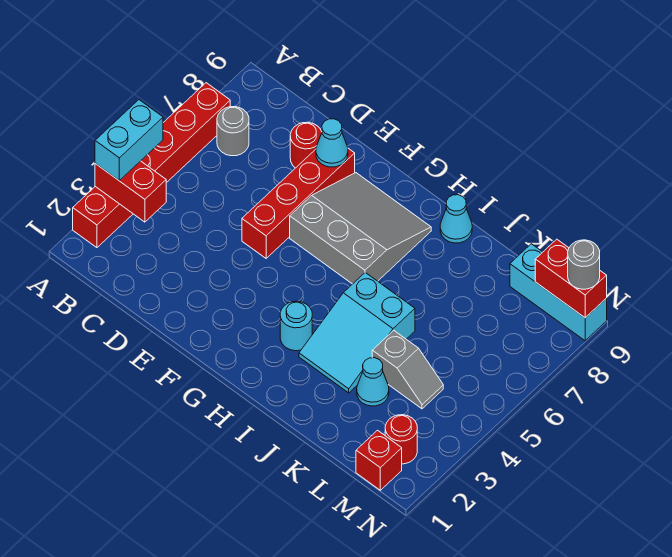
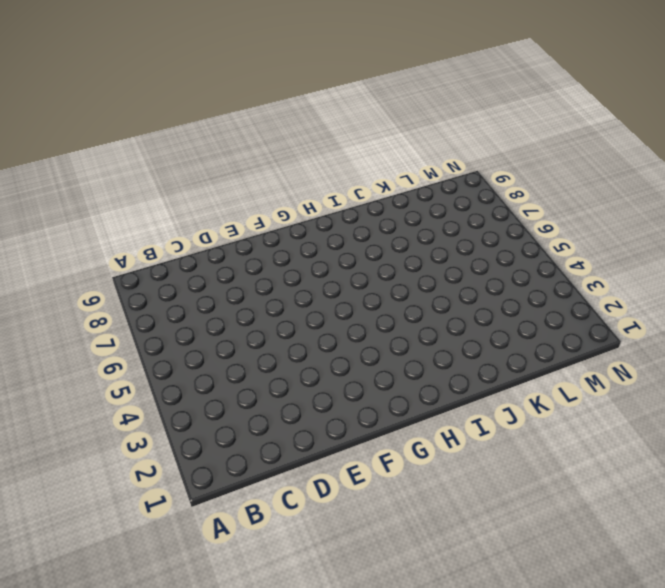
none -> red 1x6 brick [73,83,230,248]
none -> grey 1x1 round brick [217,106,249,156]
none -> red 1x1 round brick [290,122,322,168]

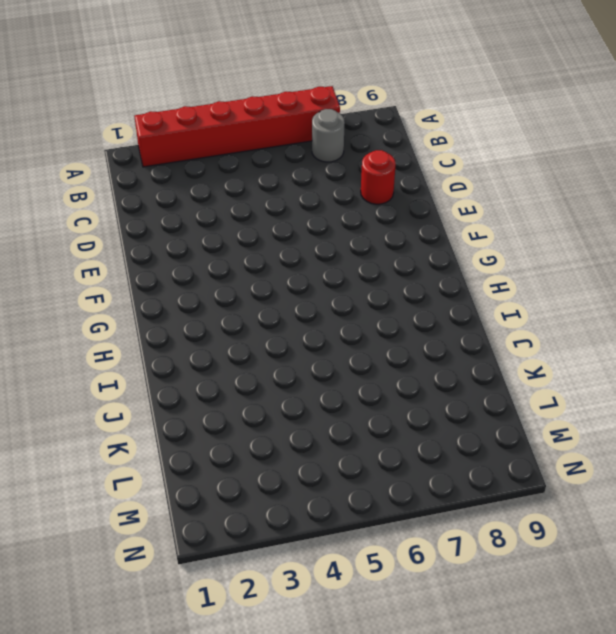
none -> red 1x4 brick [242,148,355,258]
none -> grey 3x3 slope [290,173,431,284]
none -> cyan 1x1 round brick [280,301,312,351]

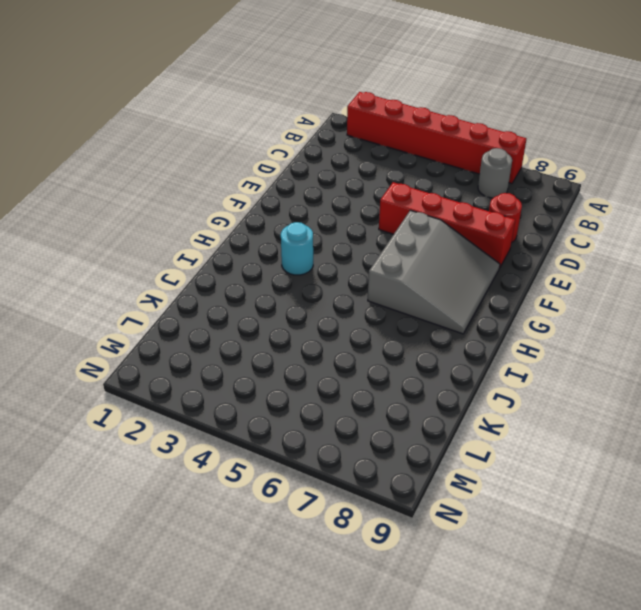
none -> cyan 2x3 slope [299,272,415,393]
none -> cyan 1x1 cone [440,195,472,243]
none -> cyan 1x1 cone [357,358,389,406]

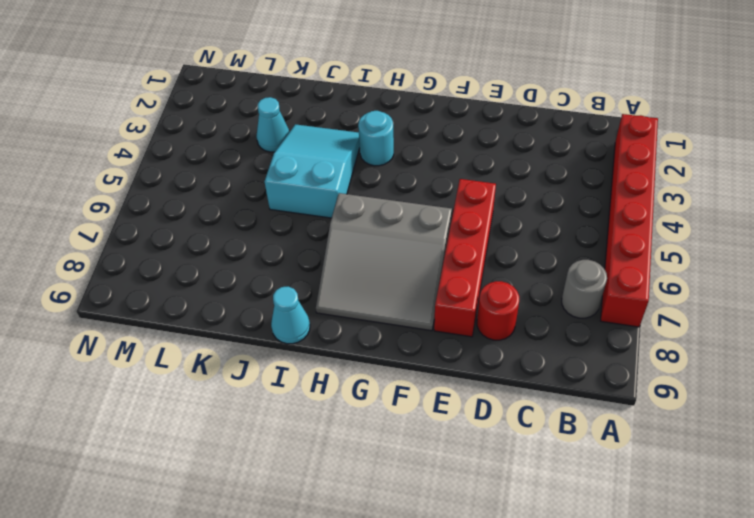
none -> grey 1x2 slope [372,330,443,409]
none -> cyan 1x3 brick [510,244,607,341]
none -> red 1x1 brick [356,430,402,490]

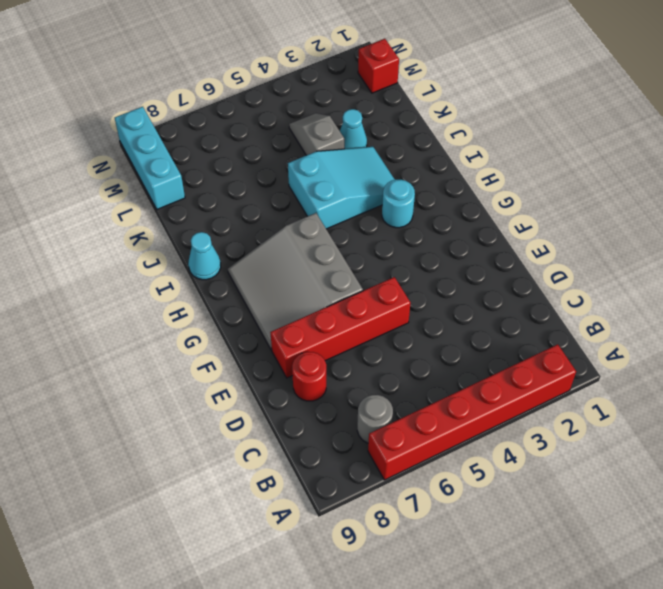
none -> red 1x1 round brick [385,415,417,464]
none -> red 1x2 brick [95,161,166,222]
none -> cyan 1x1 cone [316,119,348,167]

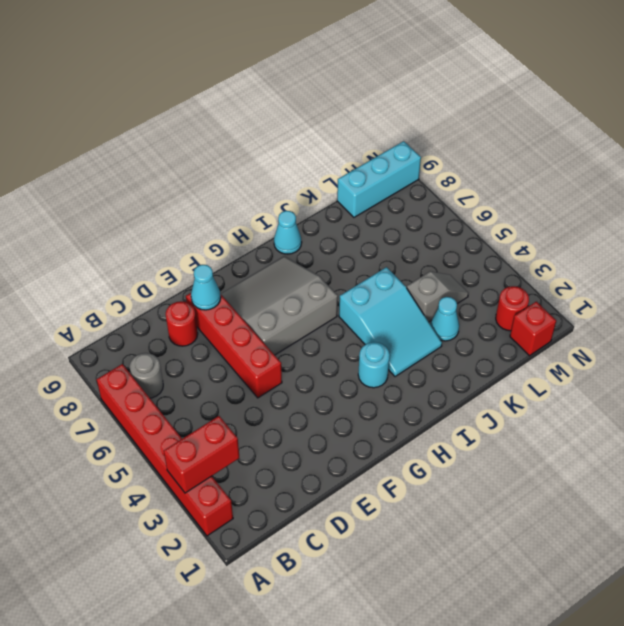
none -> red 1x2 brick [535,239,607,318]
none -> cyan 1x2 brick [95,100,163,180]
none -> grey 1x1 round brick [568,240,600,289]

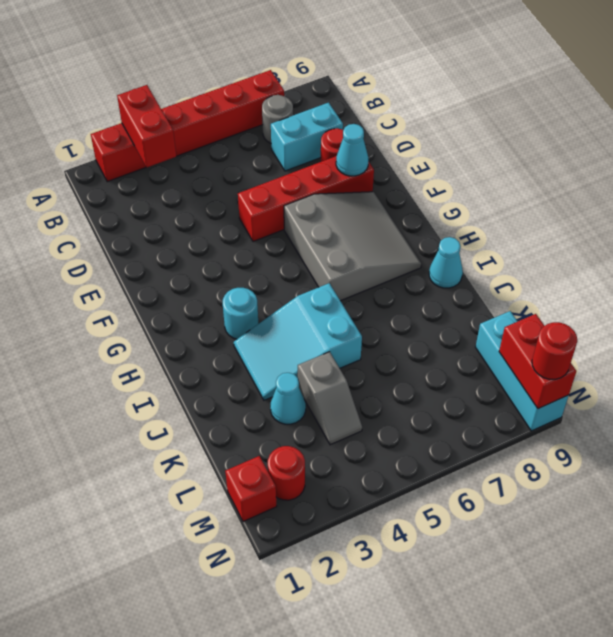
cyan 1x2 brick [271,103,343,171] -> cyan 1x2 brick moved to [95,100,163,180]
red 1x1 round brick [532,322,577,379] -> grey 1x1 round brick [568,240,600,289]

